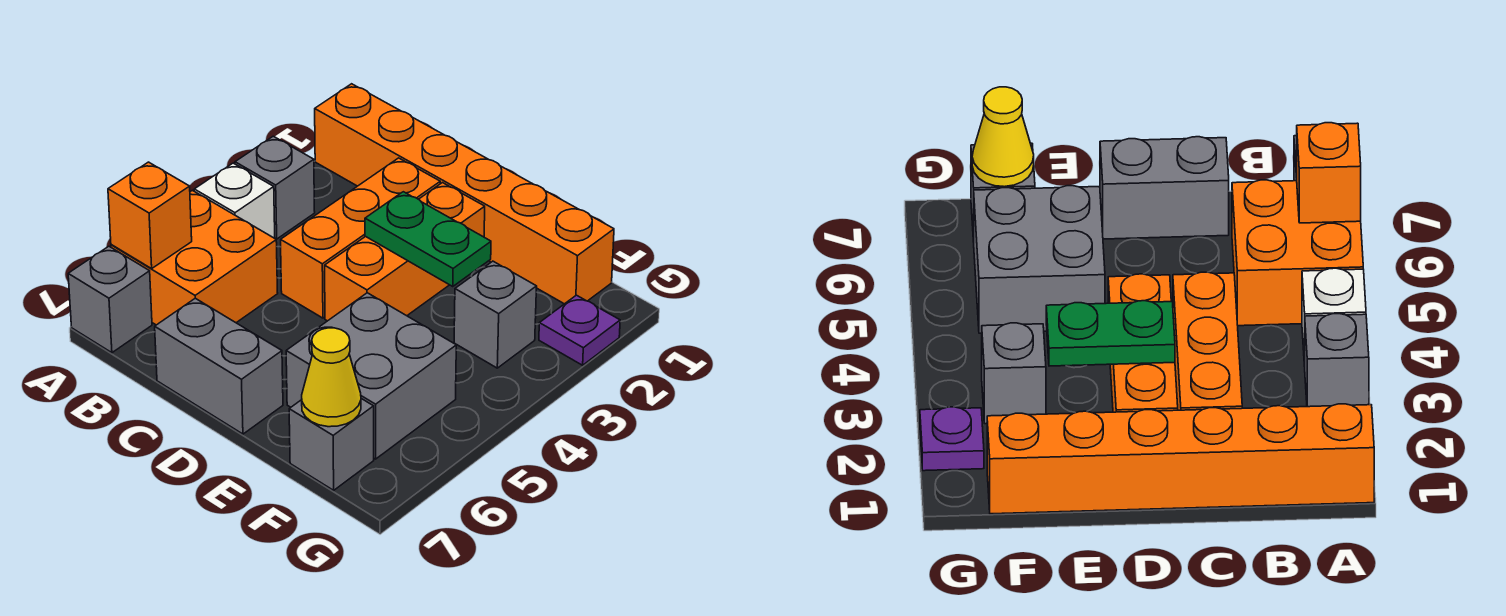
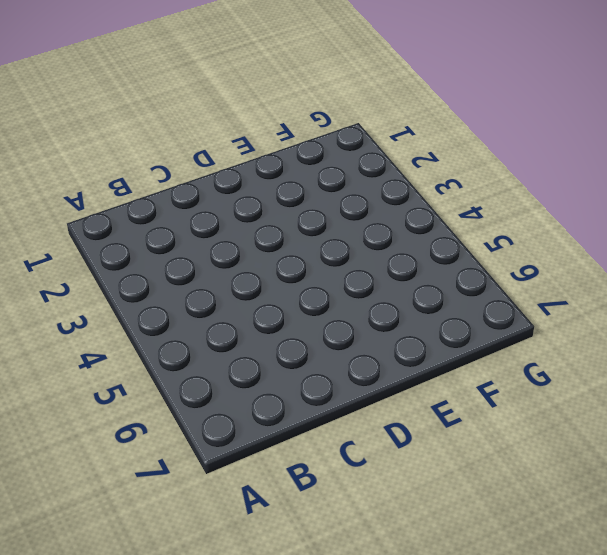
none -> orange 1x6 brick [315,84,614,304]
none -> grey 1x1 brick [235,136,315,239]
none -> white 1x1 brick [194,163,275,238]

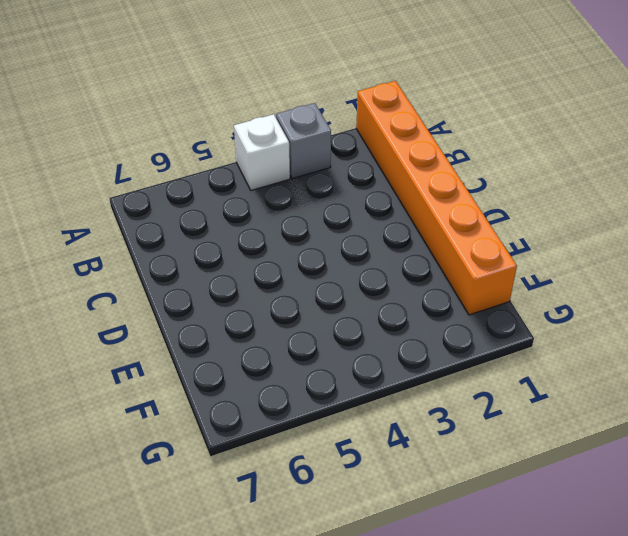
none -> orange 2x2 brick [111,190,278,325]
none -> grey 1x1 brick [68,246,152,353]
none -> orange 1x3 brick [281,158,440,318]

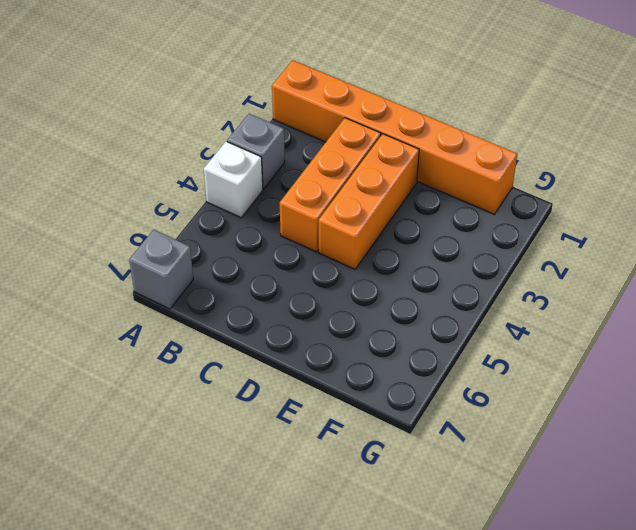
none -> orange 2x2 brick [111,190,278,325]
none -> grey 1x2 brick [155,298,283,434]
none -> grey 2x2 brick [286,293,456,459]

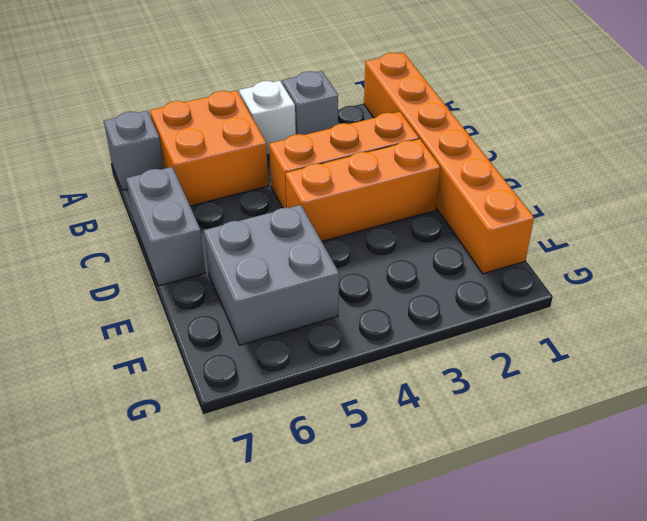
none -> grey 1x1 brick [454,261,537,368]
none -> grey 1x1 brick [289,399,374,490]
none -> purple 1x1 plate [539,295,620,365]

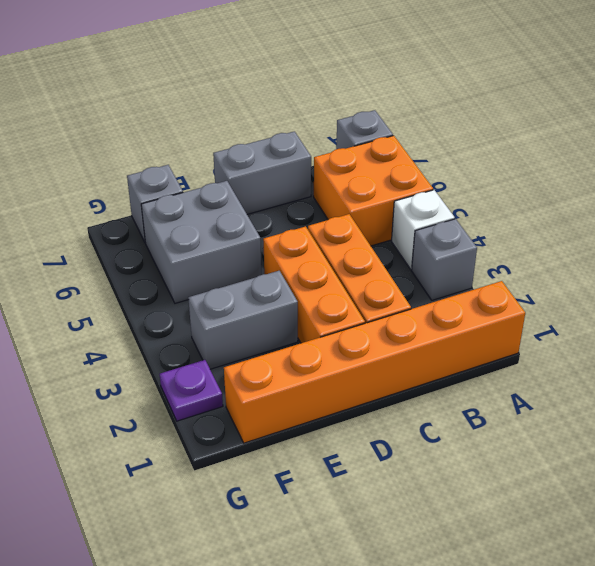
grey 1x2 brick [188,271,298,369] -> grey 1x1 brick [454,261,537,368]
none -> orange 1x1 brick [108,162,192,269]
none -> green 1x2 plate [365,192,491,287]
none -> yellow 1x1 cone [302,328,361,427]

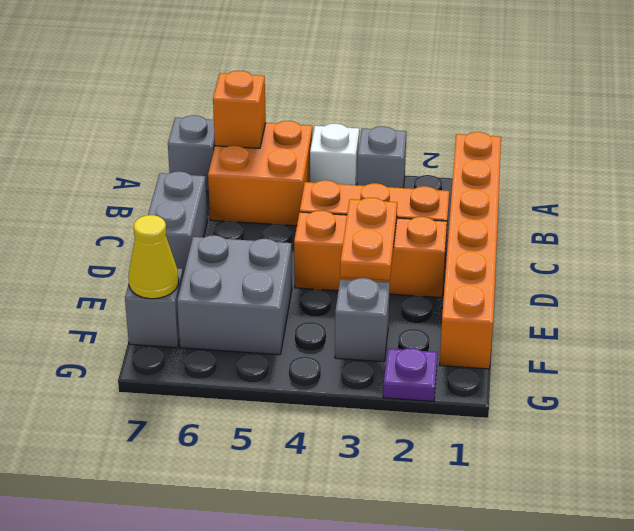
orange 1x2 plate [340,198,397,280] -> green 1x2 plate [365,192,491,287]

